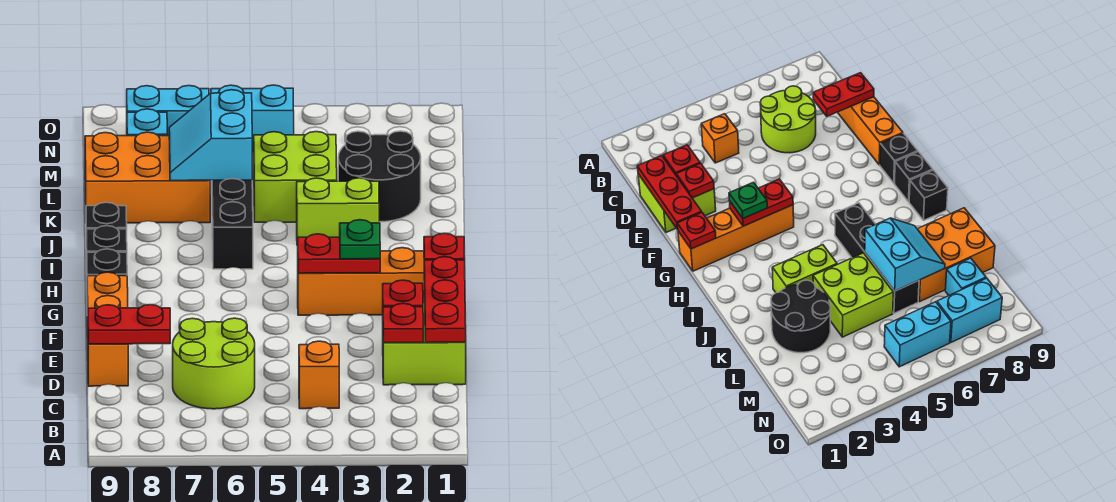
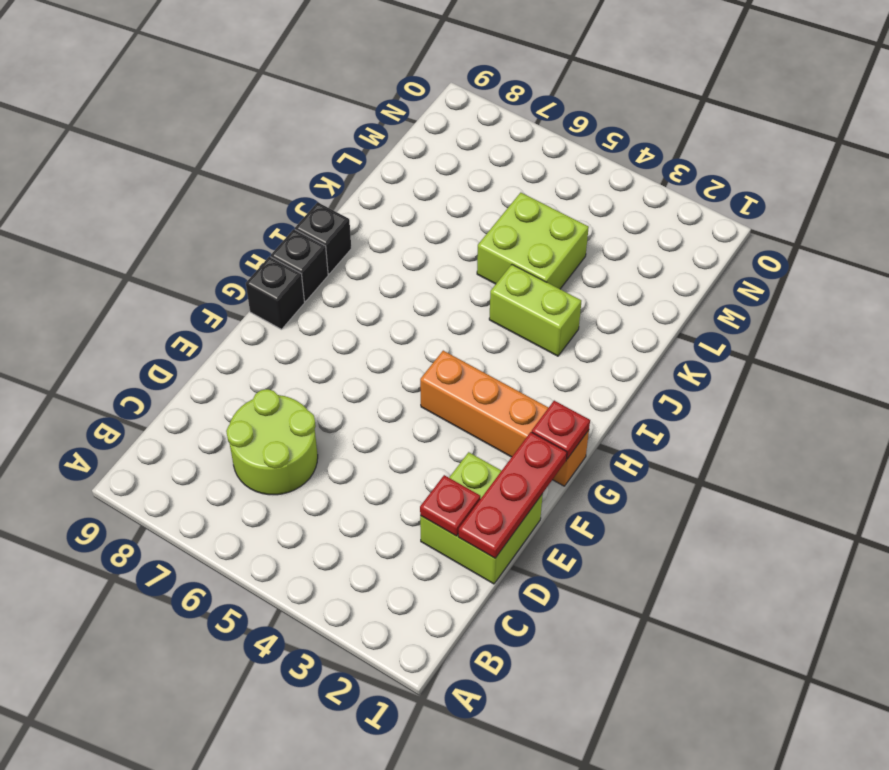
none -> orange 1x1 brick [299,341,339,409]
none -> orange 1x3 brick [87,272,128,386]
none -> black 1x4 brick [212,179,253,269]

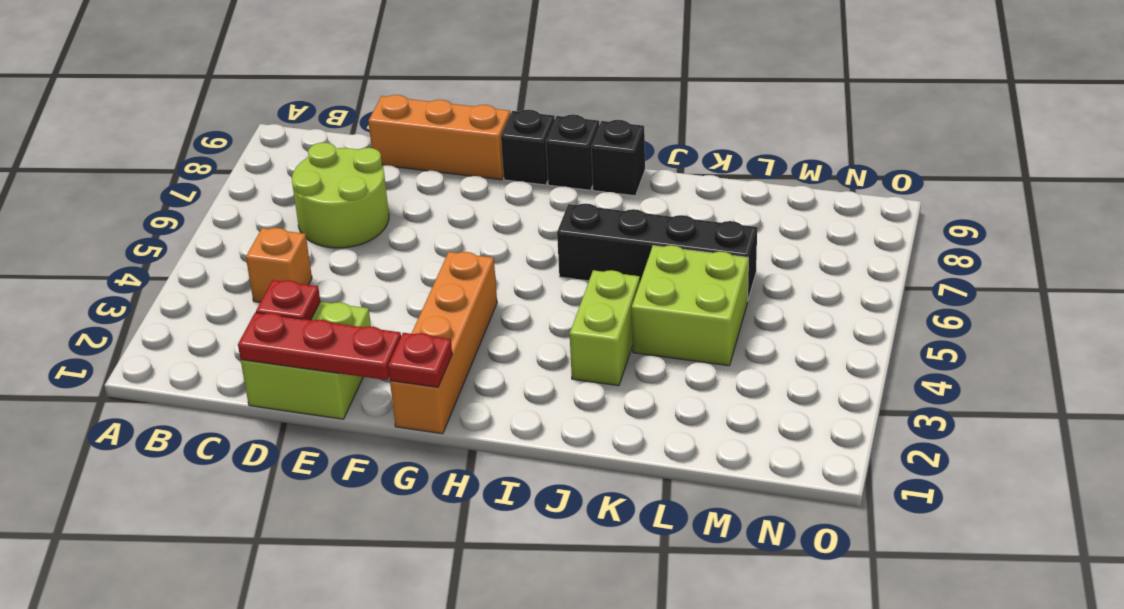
none -> black 2x2 round brick [338,131,421,222]
none -> orange 2x3 brick [85,132,210,223]
none -> cyan 1x1 brick [127,109,167,136]

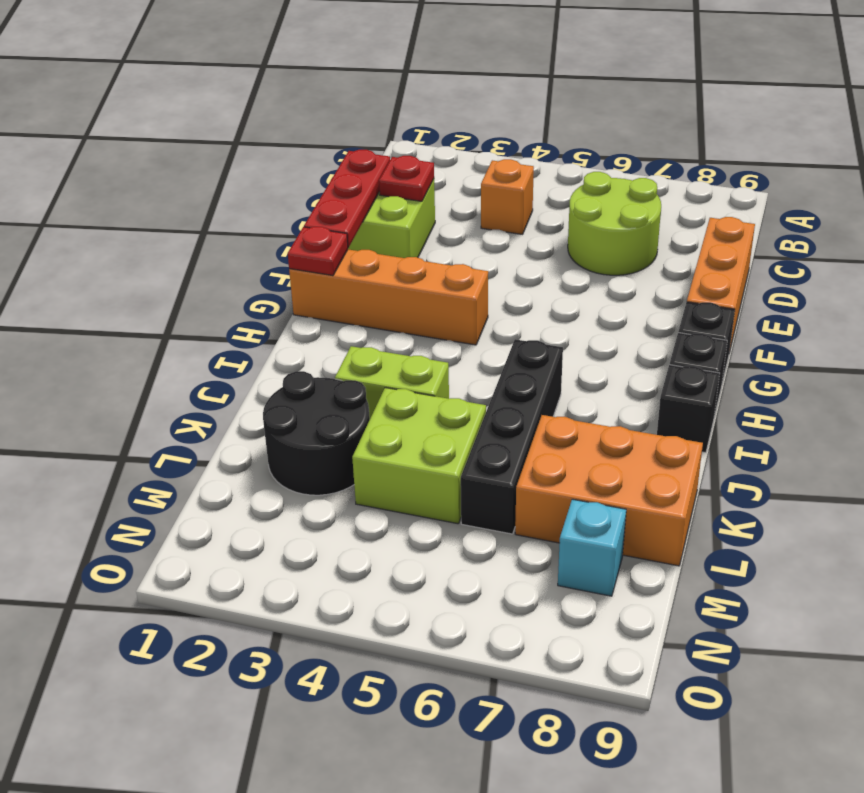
none -> cyan 1x2 brick [211,85,294,152]
none -> cyan 1x2 brick [127,86,209,136]
none -> red 1x2 plate [88,305,170,344]

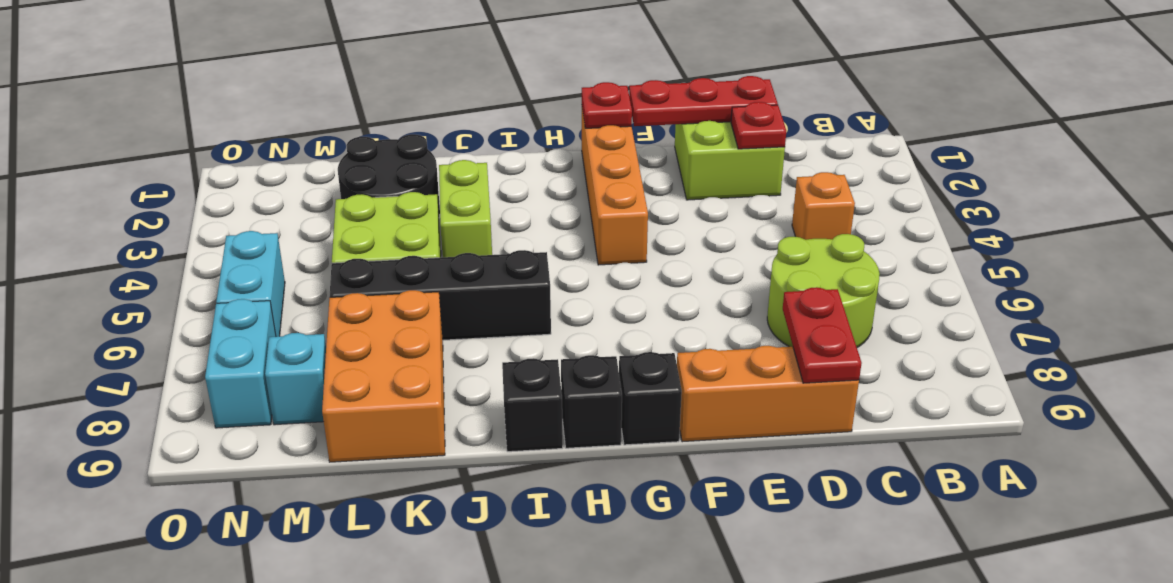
none -> red 1x1 plate [383,280,423,307]
none -> red 1x2 plate [298,234,380,273]
none -> cyan 2x2 slope [169,90,252,181]

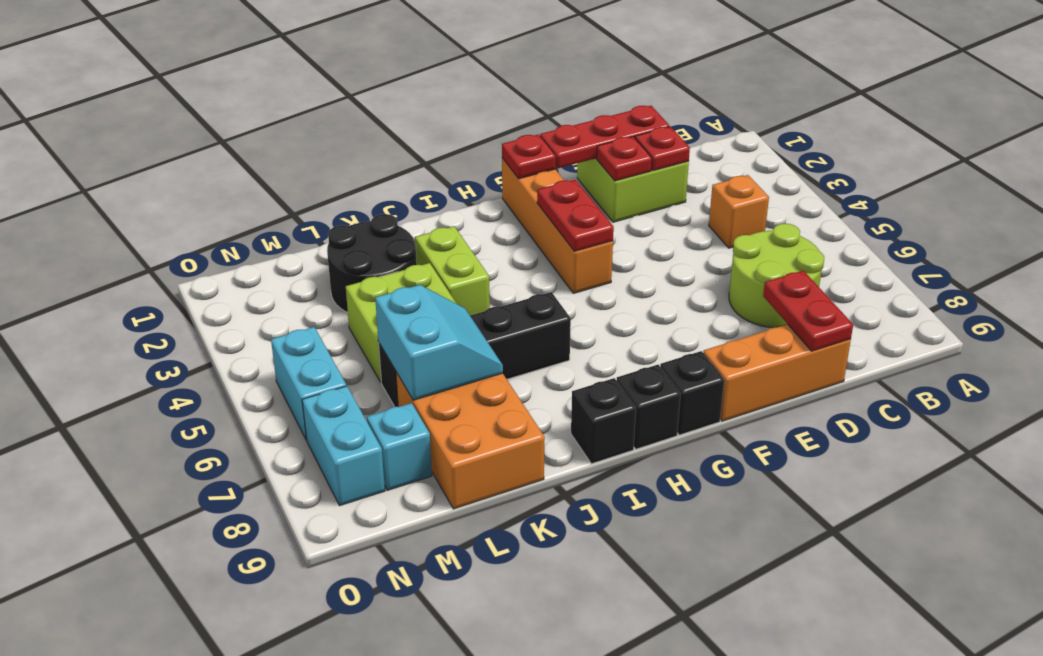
cyan 2x2 slope [375,285,503,400] -> cyan 2x2 slope turned to [169,90,252,181]
none -> green 1x1 plate [340,220,380,259]

